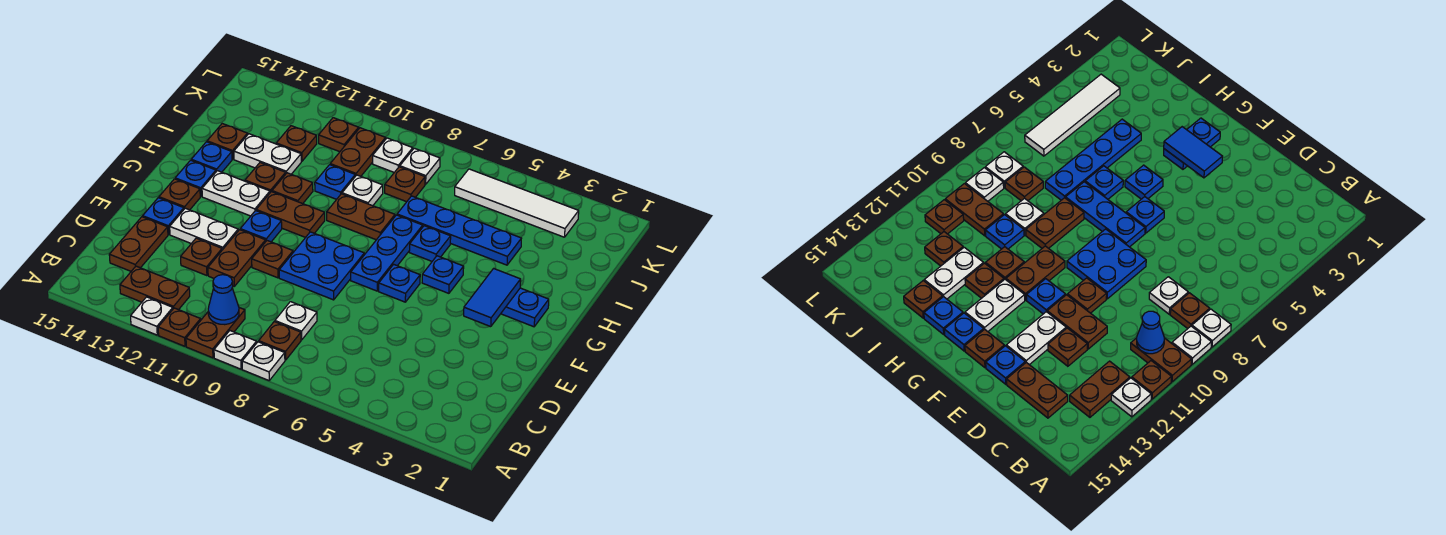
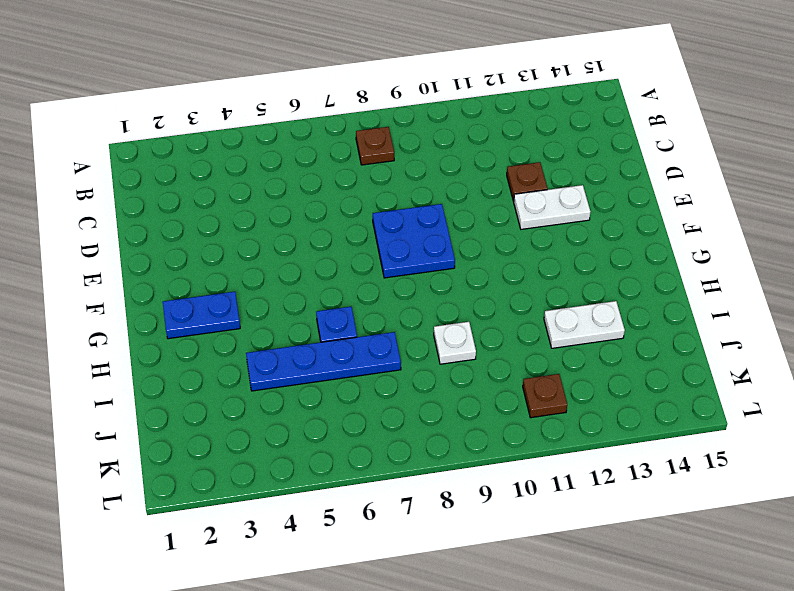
none -> white 1x1 plate [242,342,285,380]
none -> white 1x1 plate [214,331,257,369]
none -> brown 1x2 plate [186,308,245,358]
none -> brown 1x1 plate [158,308,201,346]

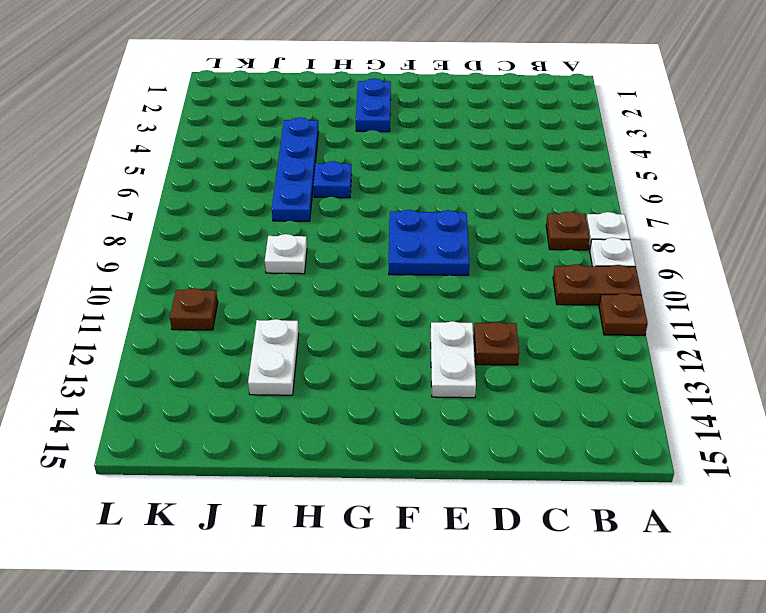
none -> white 1x1 plate [131,297,173,335]
none -> brown 1x2 plate [120,266,190,310]
none -> white 1x1 plate [275,302,317,340]
none -> brown 1x2 plate [109,217,168,271]

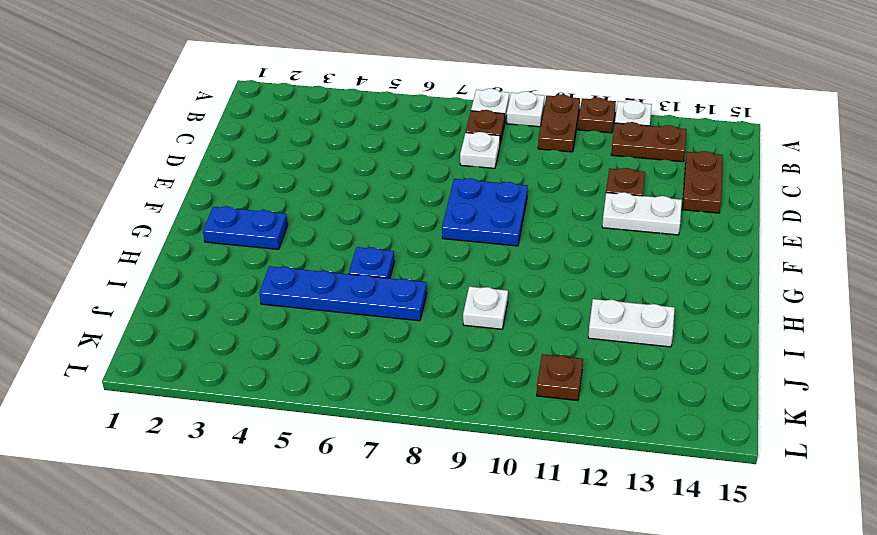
none -> brown 1x2 plate [208,230,266,286]
none -> brown 1x1 plate [252,241,293,278]
none -> blue 1x1 plate [143,198,184,234]
none -> blue 1x1 plate [379,264,420,302]

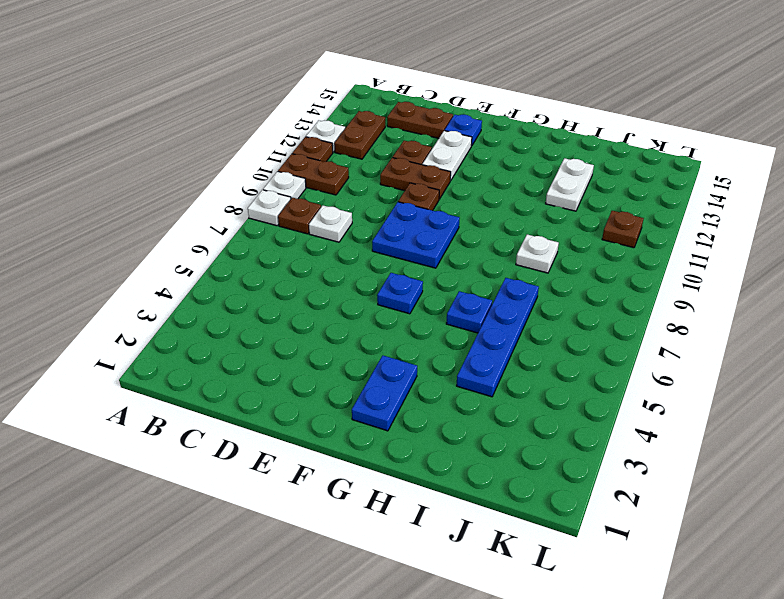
none -> blue 1x3 plate [351,215,423,291]
none -> blue 1x1 plate [240,211,282,242]
none -> brown 1x1 plate [159,179,200,210]
none -> blue 1x1 plate [422,256,464,293]

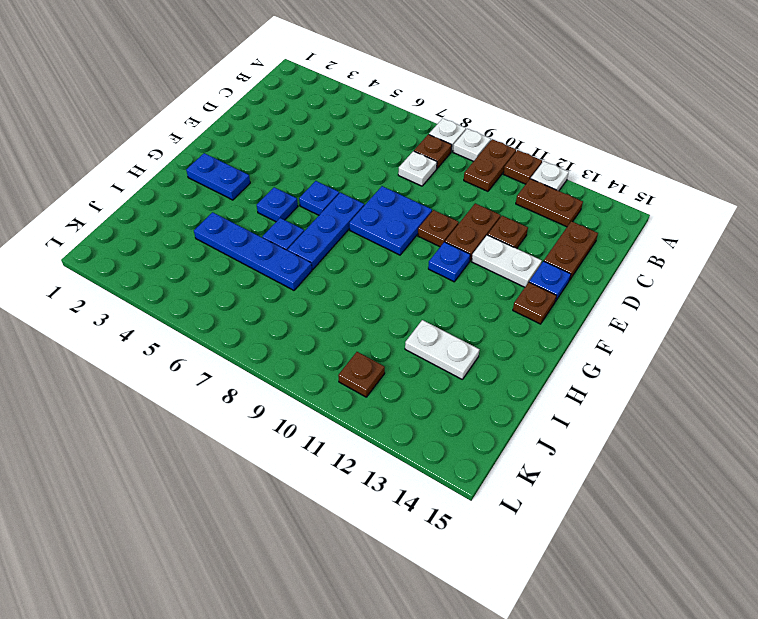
none -> brown 1x2 plate [256,192,325,238]
none -> white 1x2 plate [202,171,270,216]
none -> blue 1x1 plate [175,160,216,196]
none -> brown 1x2 plate [327,194,395,240]

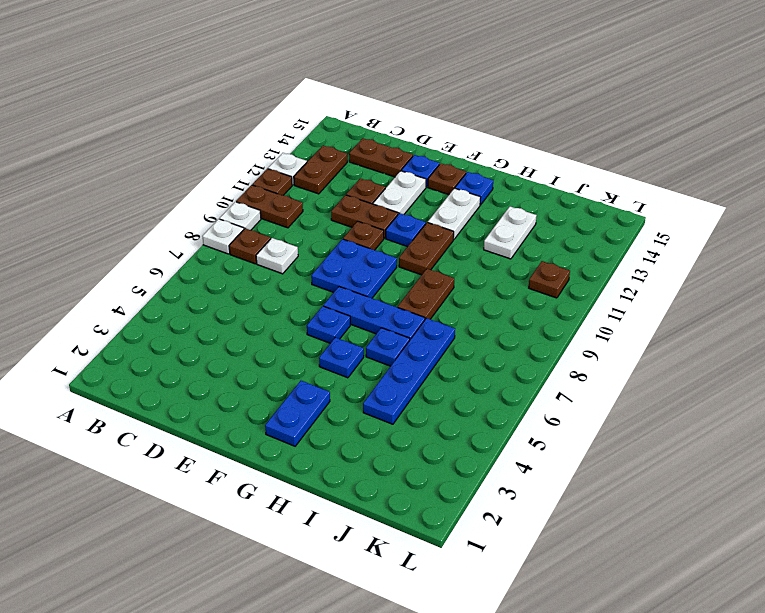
none -> brown 1x1 plate [272,173,313,204]
none -> brown 1x1 plate [245,163,286,192]
none -> blue 1x1 plate [191,142,232,172]
none -> white 1x1 plate [342,175,383,206]

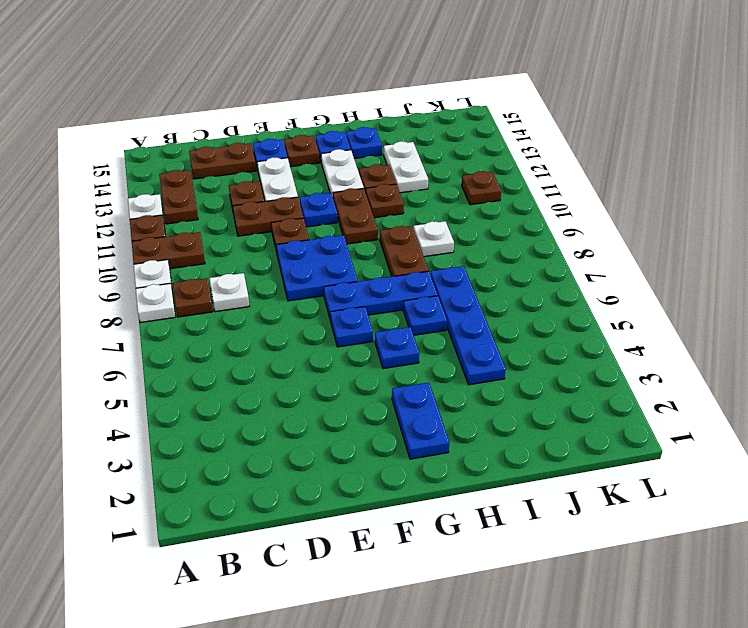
none -> blue 1x1 plate [315,165,355,199]
none -> brown 1x1 plate [207,124,248,159]
none -> brown 1x1 plate [385,167,425,202]
none -> brown 1x2 plate [330,128,386,176]

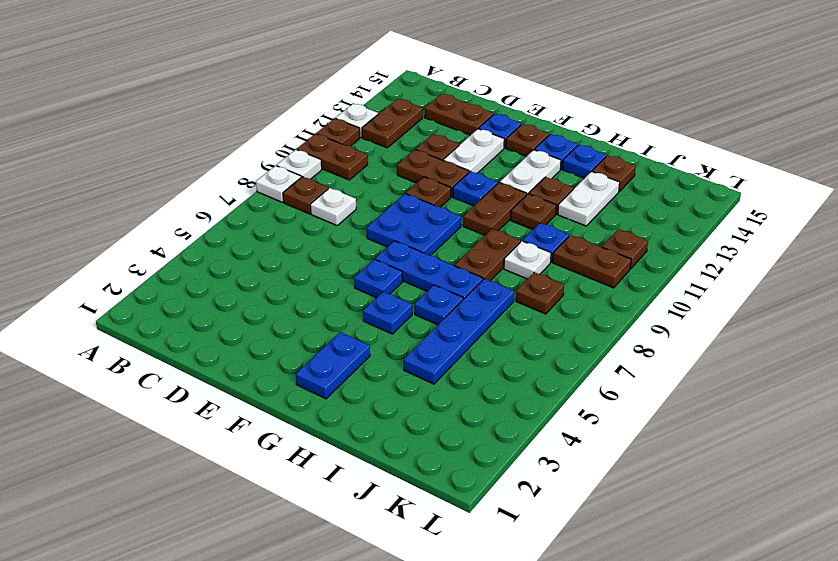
none -> brown 1x1 plate [276,126,317,161]
none -> white 1x4 tile [455,169,579,237]
none -> white 1x1 plate [400,148,440,184]
none -> white 1x1 plate [373,138,413,172]

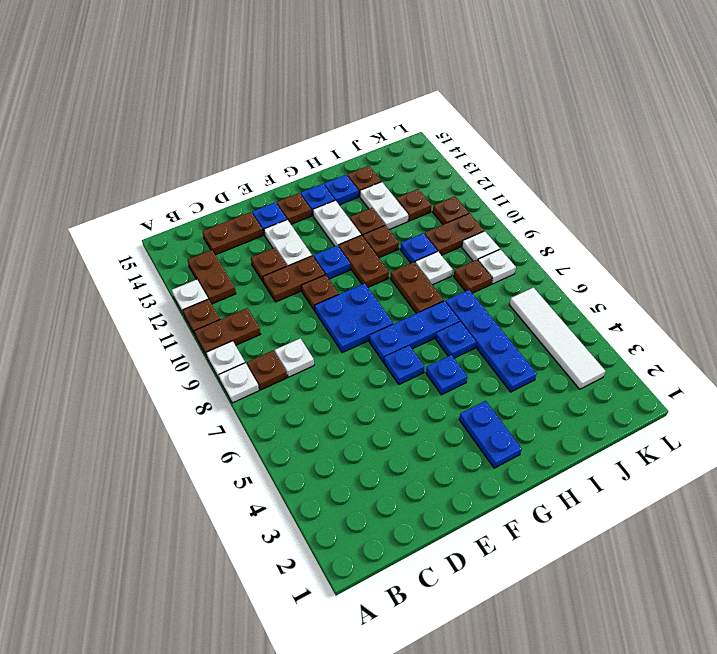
none -> blue 1x1 cone [208,275,239,325]
none -> blue 1x2 tile [464,269,521,327]

